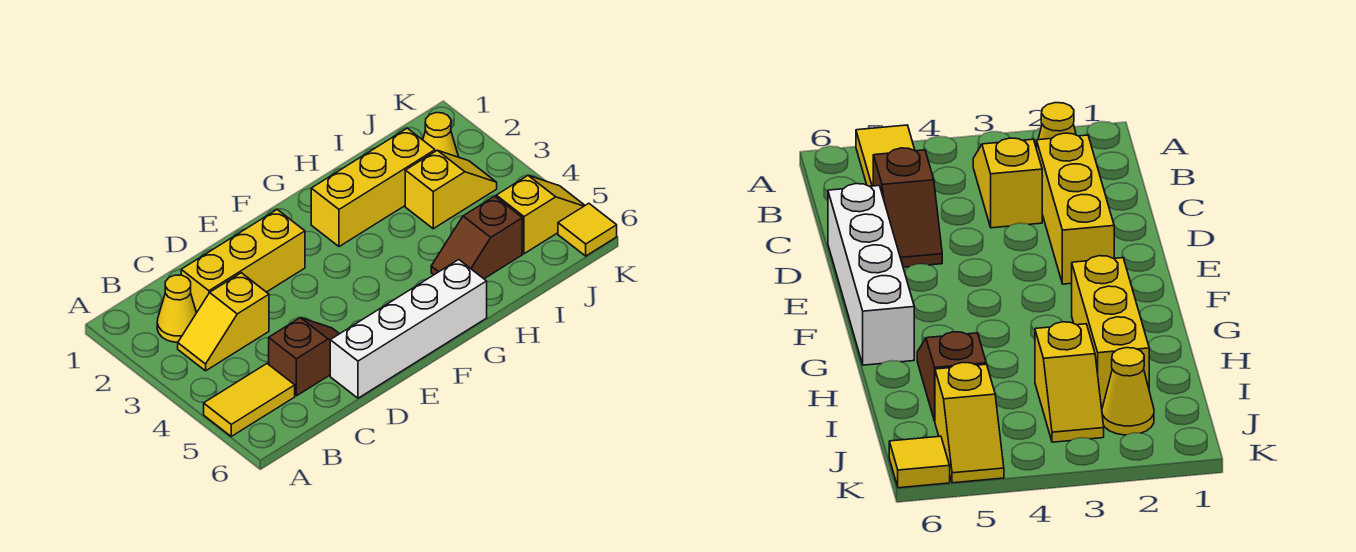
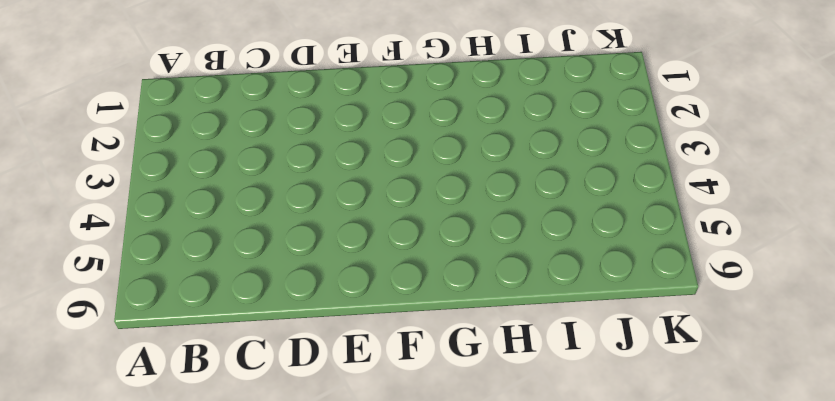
none -> yellow 1x2 tile [204,364,295,436]
none -> yellow 1x1 cone [157,275,196,342]
none -> yellow 1x2 slope [178,273,269,371]

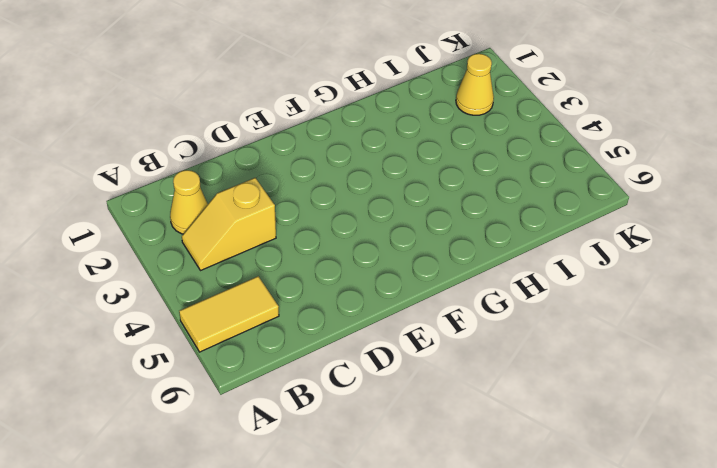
none -> yellow 1x3 brick [181,210,305,313]
none -> brown 1x2 slope [269,318,339,396]
none -> white 1x4 brick [330,260,487,398]

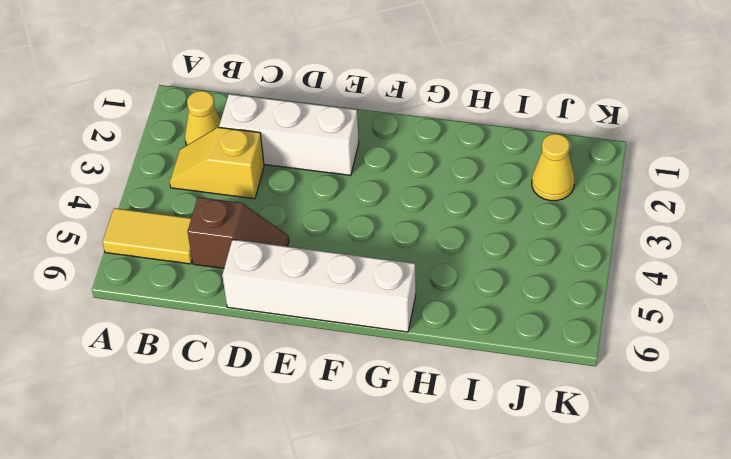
white 1x3 brick [219,94,359,175] -> yellow 1x3 brick [181,210,305,313]
none -> yellow 1x3 brick [311,128,435,247]
none -> brown 1x2 slope [431,196,522,279]
none -> yellow 1x2 slope [405,150,497,229]

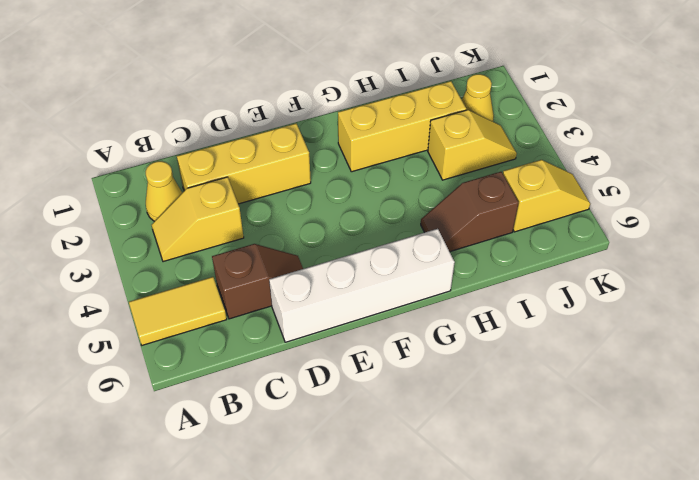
none -> yellow 1x1 tile [558,203,617,256]

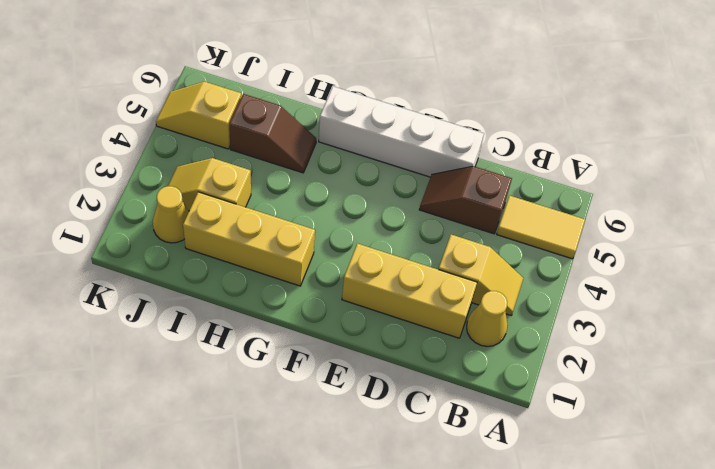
none -> yellow 1x1 tile [558,203,617,256]

